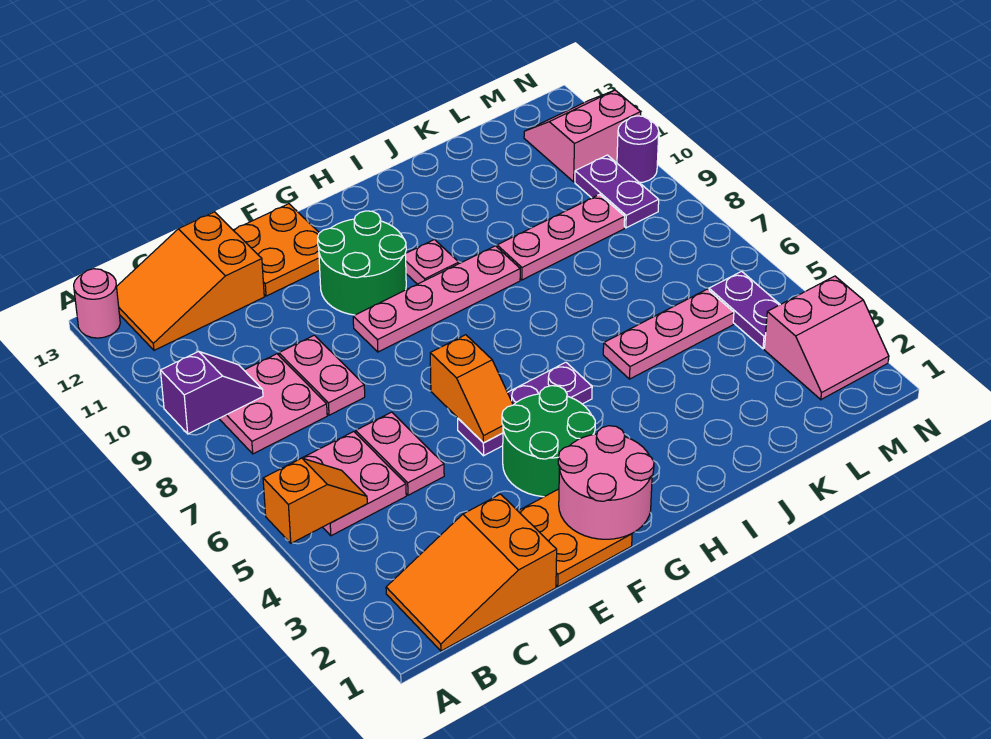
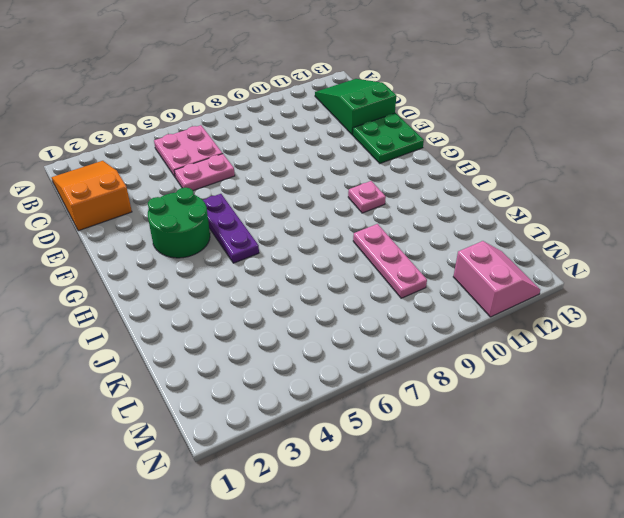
green 2x3 slope [315,79,396,135] -> orange 2x3 slope [117,212,264,350]
green 2x2 plate [353,113,424,163] -> orange 2x2 plate [233,204,320,296]
none -> pink 1x1 round brick [74,269,120,338]
none -> pink 2x2 plate [219,354,327,454]
none -> pink 1x2 plate [279,335,365,415]

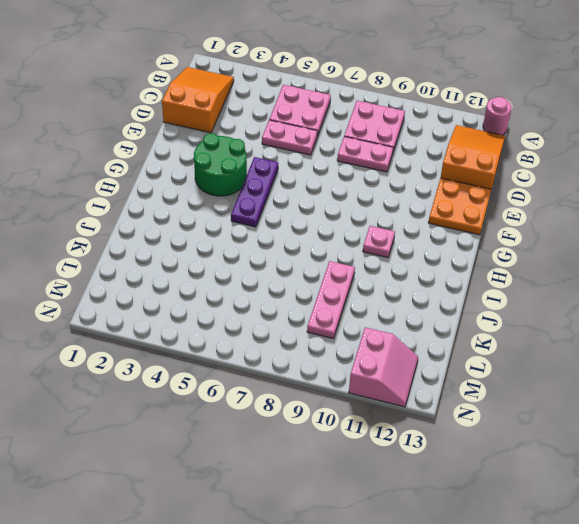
none -> orange 2x2 plate [518,489,632,587]
none -> pink 1x4 plate [353,246,520,352]
none -> green 2x2 round brick [318,211,406,315]

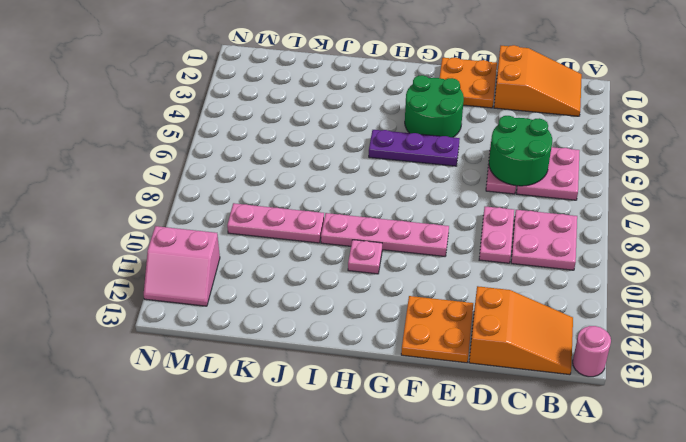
green 2x2 round brick [489,116,552,186] -> green 2x2 round brick moved to [318,211,406,315]
none -> pink 1x3 plate [603,289,734,379]
none -> pink 2x2 slope [764,276,889,400]
none -> purple 1x2 plate [709,271,780,349]

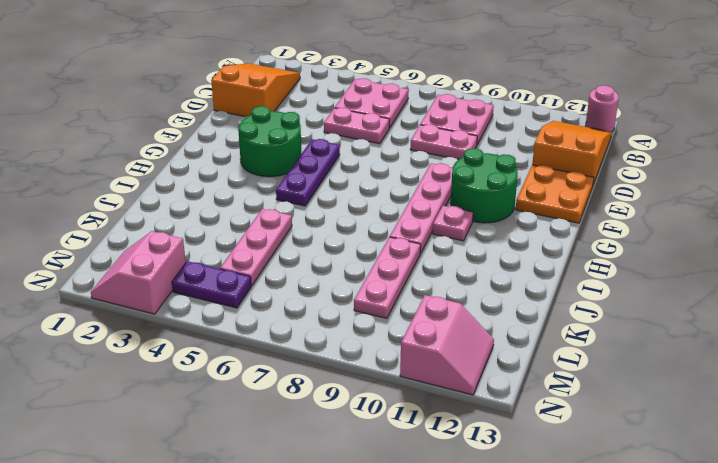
none -> orange 2x2 plate [518,489,632,587]
none -> purple 1x2 plate [575,155,659,228]
none -> purple 1x1 round brick [617,116,659,183]

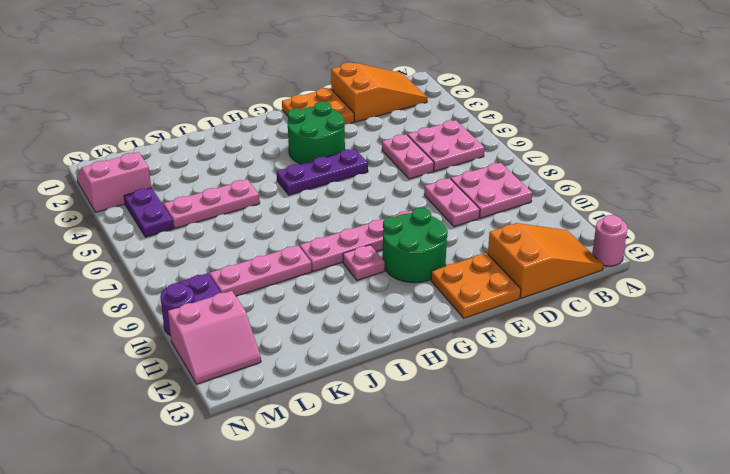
none -> orange 1x2 slope [263,458,367,543]
none -> purple 1x2 slope [160,351,263,434]
none -> pink 2x2 round brick [558,426,654,539]

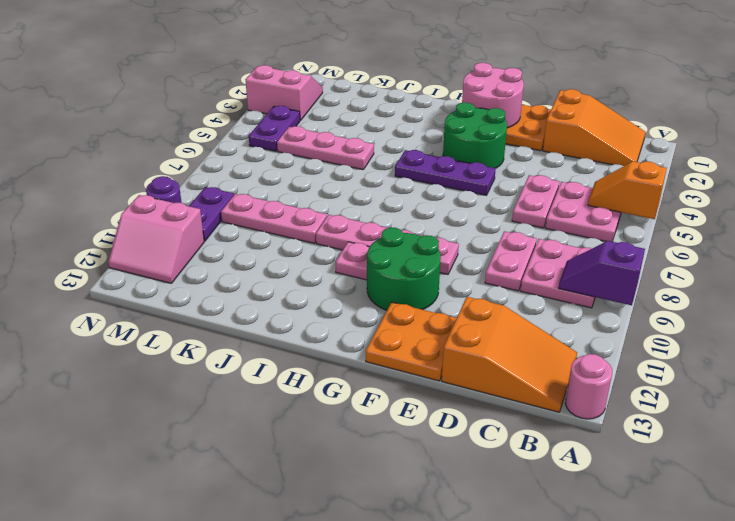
none -> orange 1x2 slope [430,335,513,443]

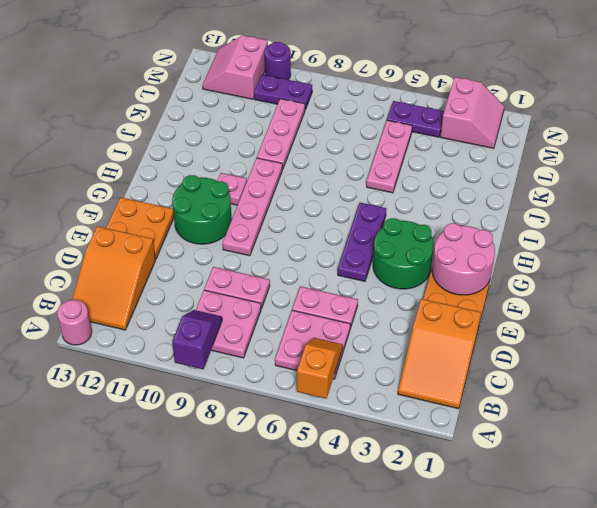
none -> orange 1x2 slope [430,335,513,443]

